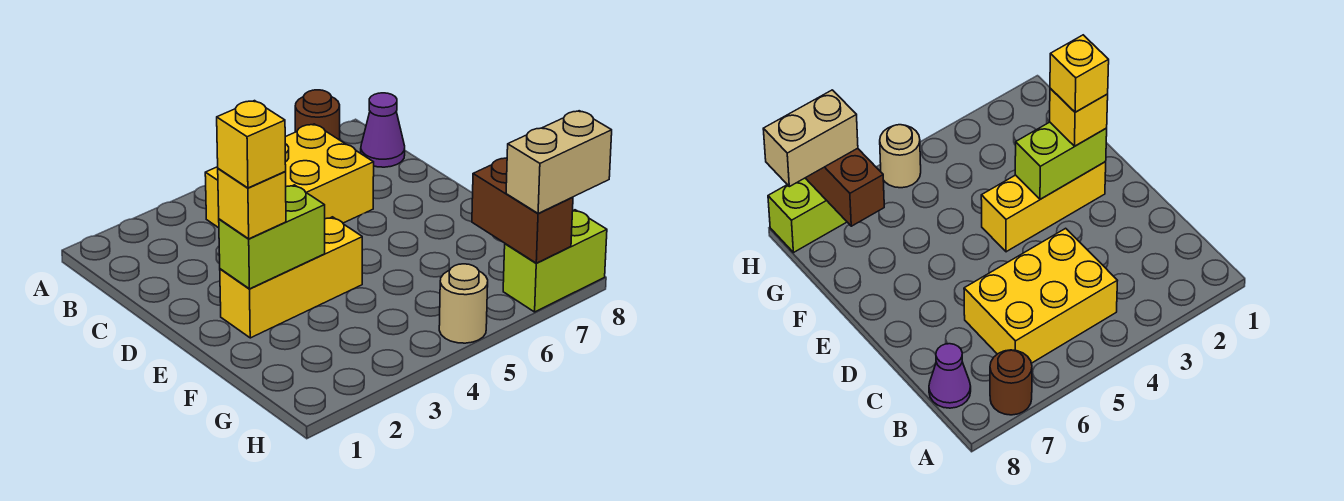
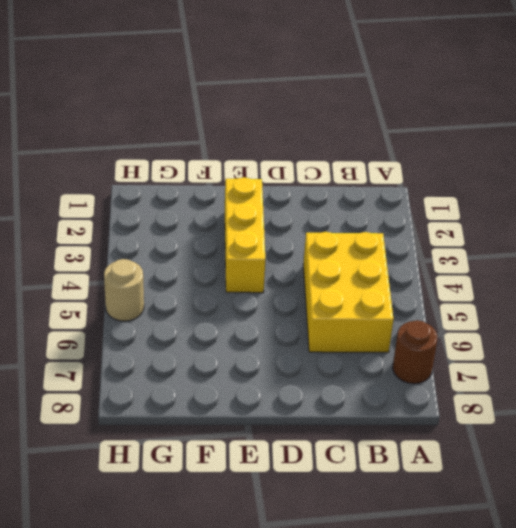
none -> purple 1x1 cone [361,93,405,167]
none -> lime 1x2 brick [503,210,607,312]

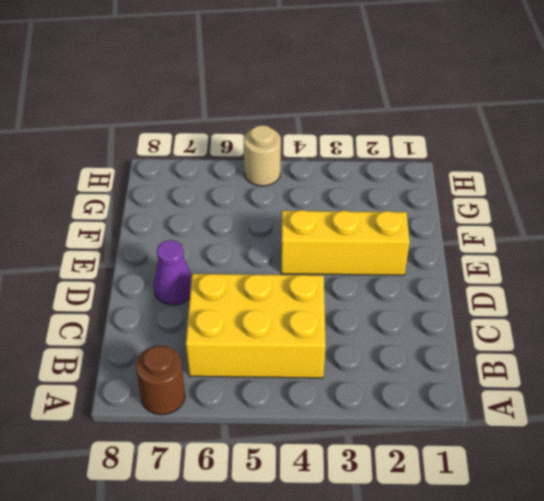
purple 1x1 cone [154,240,192,305] -> purple 1x1 cone moved to [361,93,405,167]
none -> lime 1x2 brick [503,210,607,312]
none -> lime 1x2 brick [219,185,325,289]

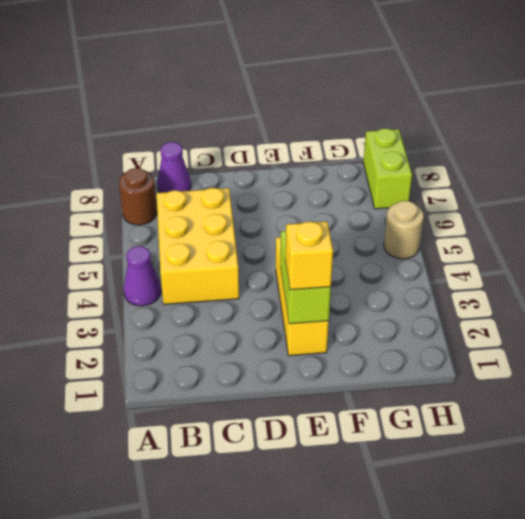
purple 1x1 cone [124,246,161,306] -> none
none -> brown 1x2 brick [472,158,573,263]
none -> tan 1x2 brick [506,111,612,213]

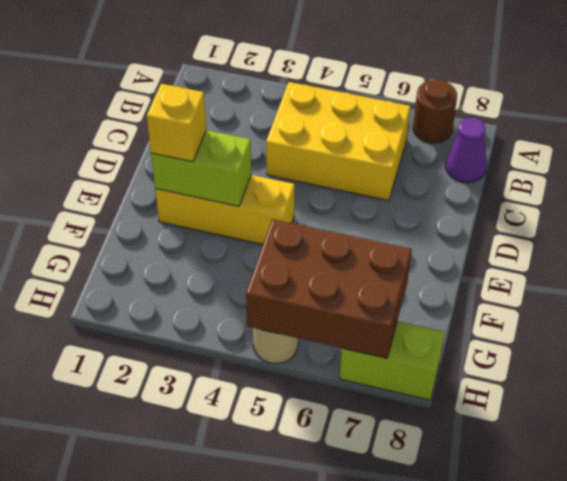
brown 2x3 brick [246,219,412,358] -> brown 1x2 brick [472,158,573,263]
none -> tan 1x2 brick [506,111,612,213]
none -> yellow 1x1 brick [217,101,286,188]

